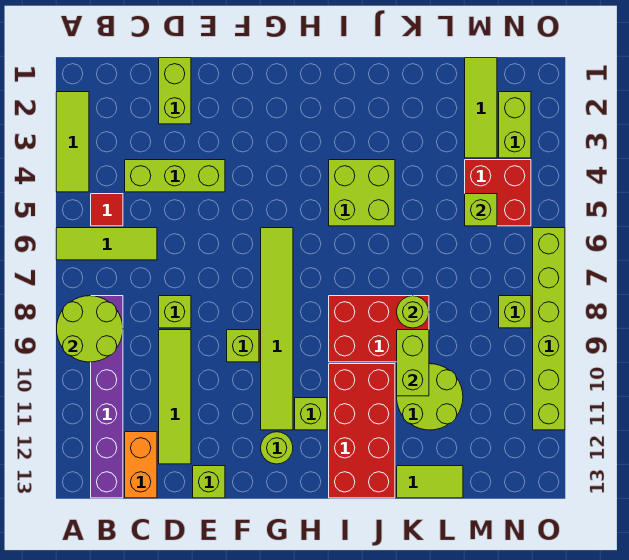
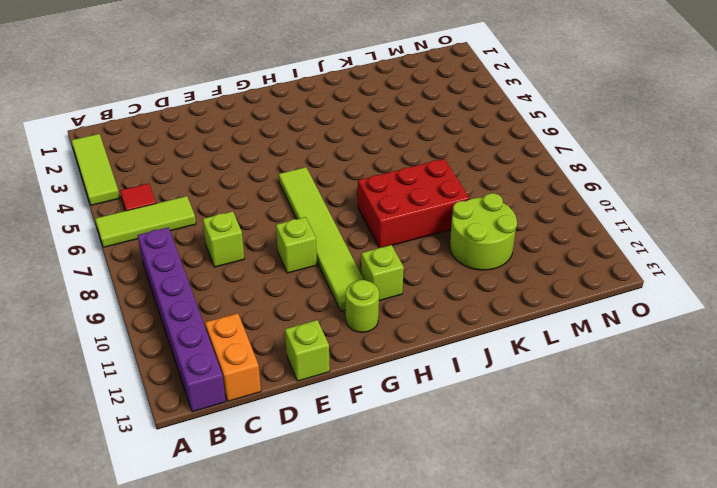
none -> lime 1x3 brick [125,160,225,192]
none -> lime 1x2 brick [159,58,191,124]
none -> lime 1x4 tile [159,330,191,464]

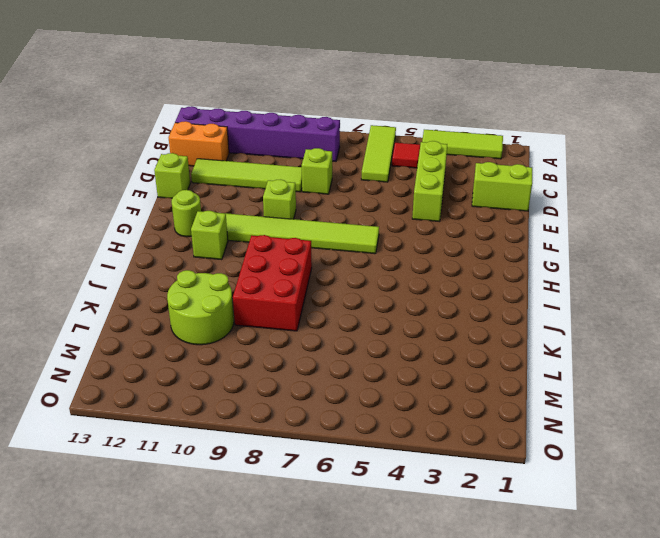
none -> lime 2x2 brick [329,160,395,226]
none -> red 2x4 brick [329,364,395,498]
none -> lime 1x2 tile [397,466,463,498]

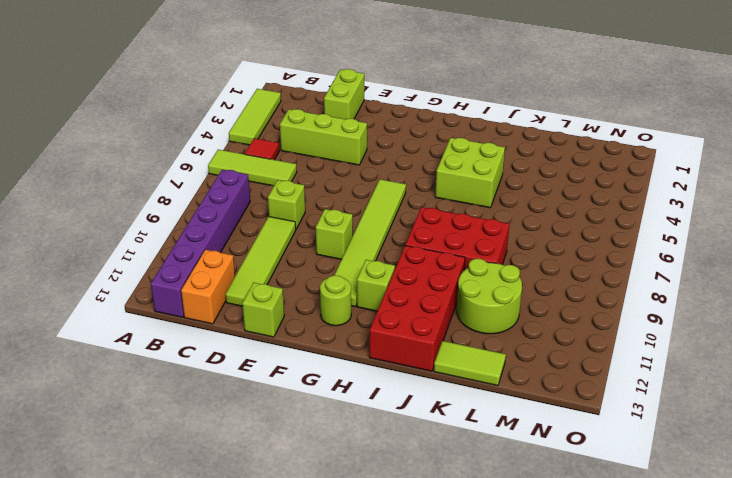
none -> lime 1x3 tile [465,58,497,158]
none -> red 2x2 brick [465,160,531,226]
none -> lime 1x2 brick [499,92,531,158]

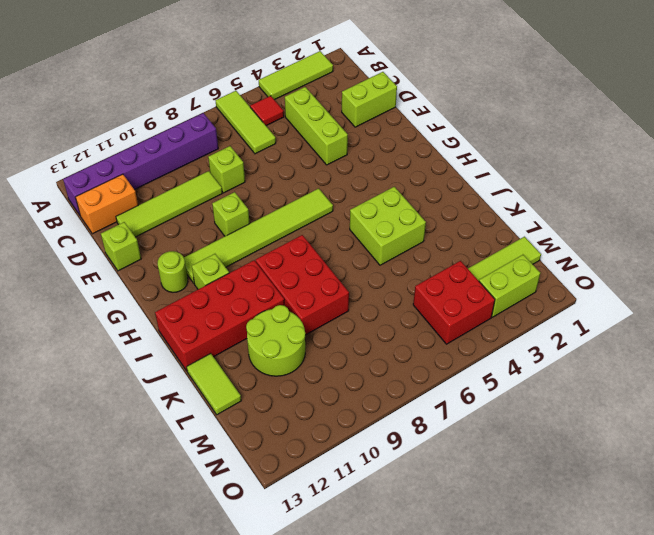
none -> lime 1x1 brick [499,296,531,328]
none -> lime 1x6 brick [533,228,565,430]
none -> lime 2x2 round brick [57,296,123,362]

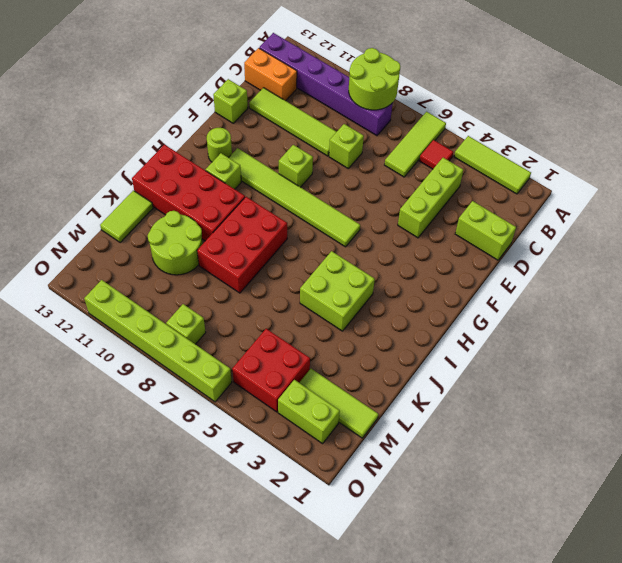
none -> lime 1x1 round brick [397,296,429,328]
none -> lime 1x2 brick [397,330,429,396]
none -> lime 1x1 brick [465,194,497,226]

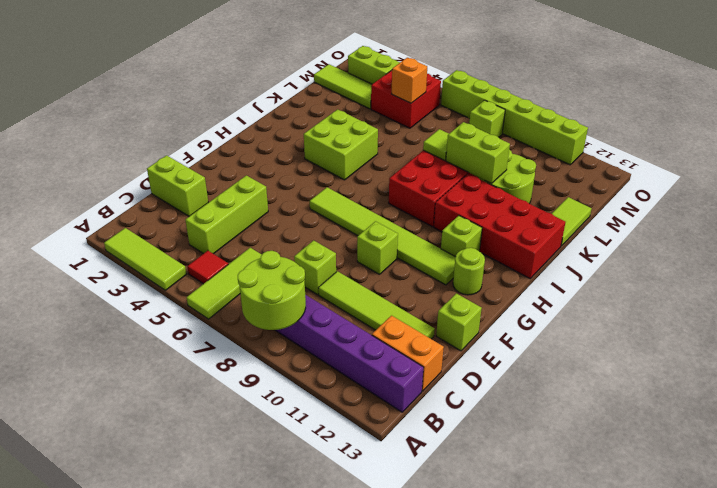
lime 1x1 tile [423,129,449,160] -> lime 1x1 round brick [397,296,429,328]
orange 1x1 brick [392,58,427,103] -> lime 1x1 brick [465,194,497,226]

